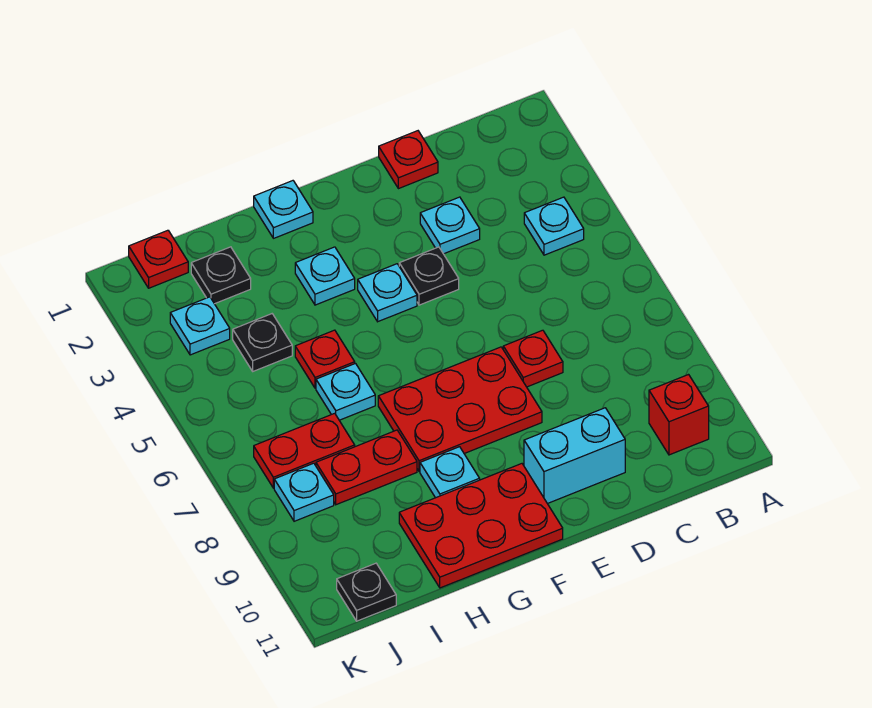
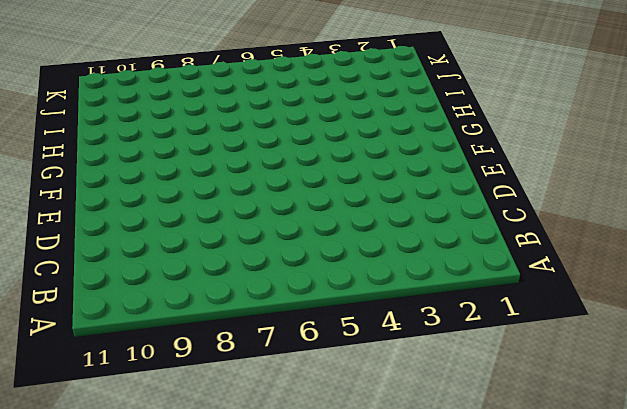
none -> cyan 1x1 plate [524,197,584,255]
none -> red 1x1 brick [649,375,709,455]
none -> red 1x1 plate [379,131,438,189]

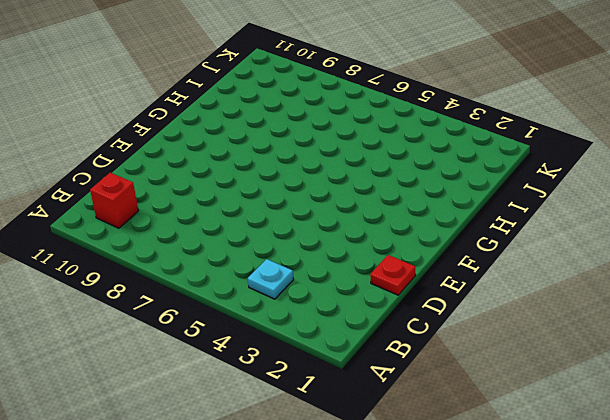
none -> cyan 1x1 plate [420,197,480,254]
none -> red 1x1 plate [503,330,563,387]
none -> cyan 1x2 brick [524,408,625,504]

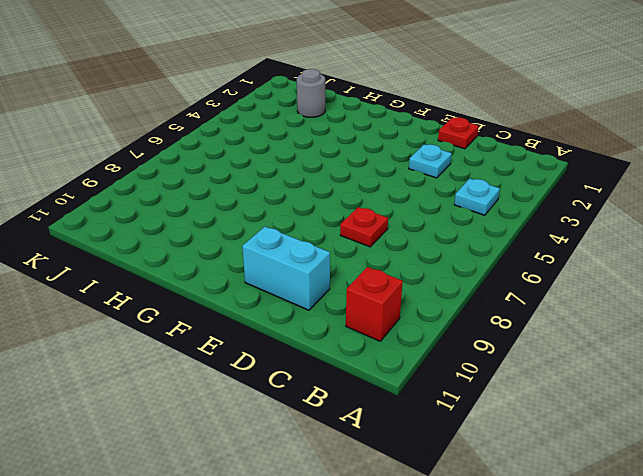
grey 1x1 round brick [297,69,325,117] -> black 1x1 plate [191,247,251,304]
none -> black 1x1 plate [399,247,459,305]
none -> red 2x3 plate [378,347,542,471]
none -> cyan 1x1 plate [358,264,417,322]

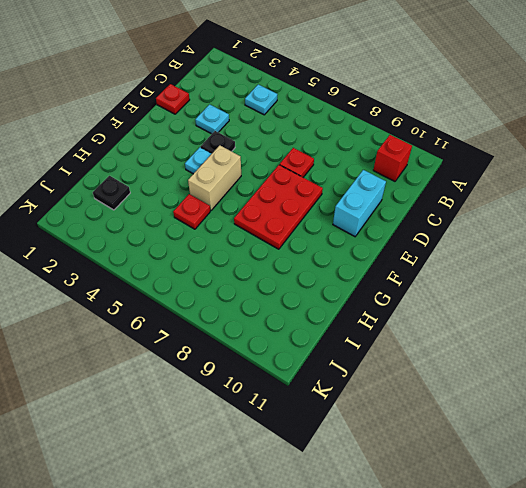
tan 1x2 brick [188,145,241,210] -> none
none -> red 2x3 plate [399,464,563,588]
none -> cyan 1x1 plate [254,181,313,238]
none -> cyan 1x1 plate [295,247,355,305]

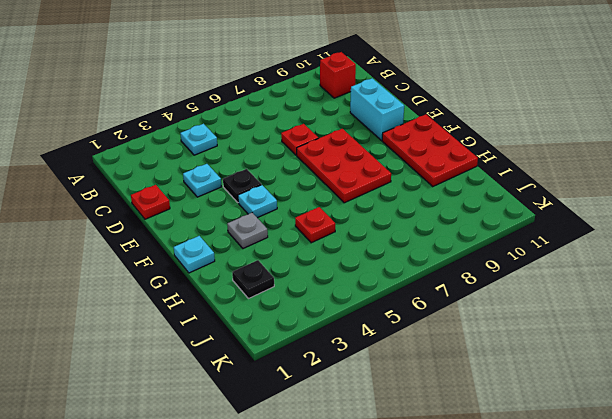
grey 1x1 plate [227,213,268,248] -> cyan 1x1 plate [295,247,355,305]
none -> cyan 1x1 plate [420,447,480,498]
none -> cyan 1x1 plate [316,364,375,420]
none -> red 1x2 plate [316,430,417,505]

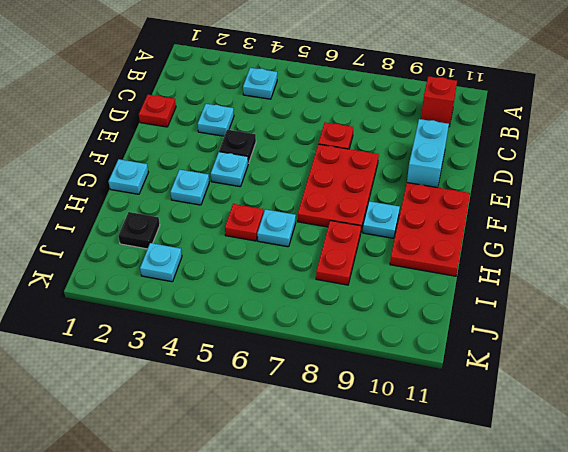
none -> black 1x1 plate [233,314,292,371]
none -> red 1x2 plate [254,413,355,488]
none -> red 1x1 plate [129,230,188,288]

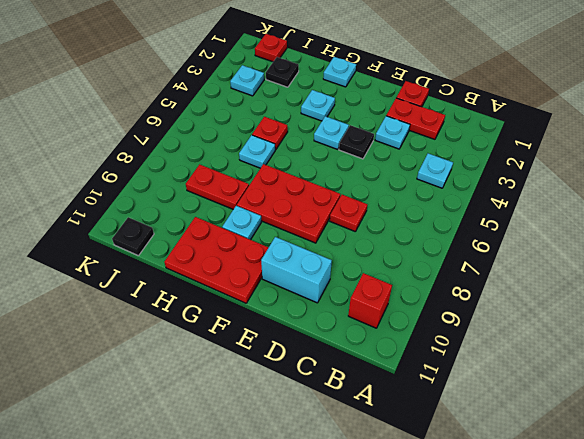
red 1x2 plate [386,98,445,139] -> red 1x2 plate moved to [254,413,355,488]
none -> black 1x1 plate [233,314,292,371]
none -> cyan 1x1 plate [274,463,334,521]

